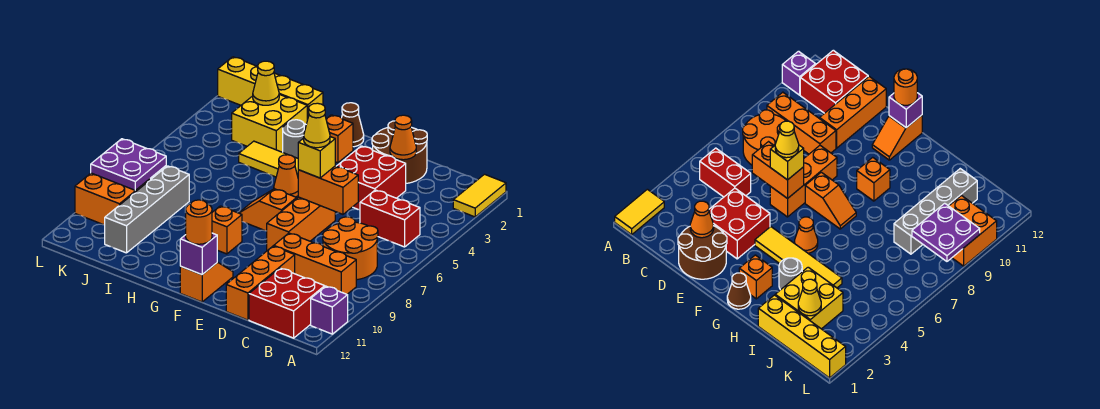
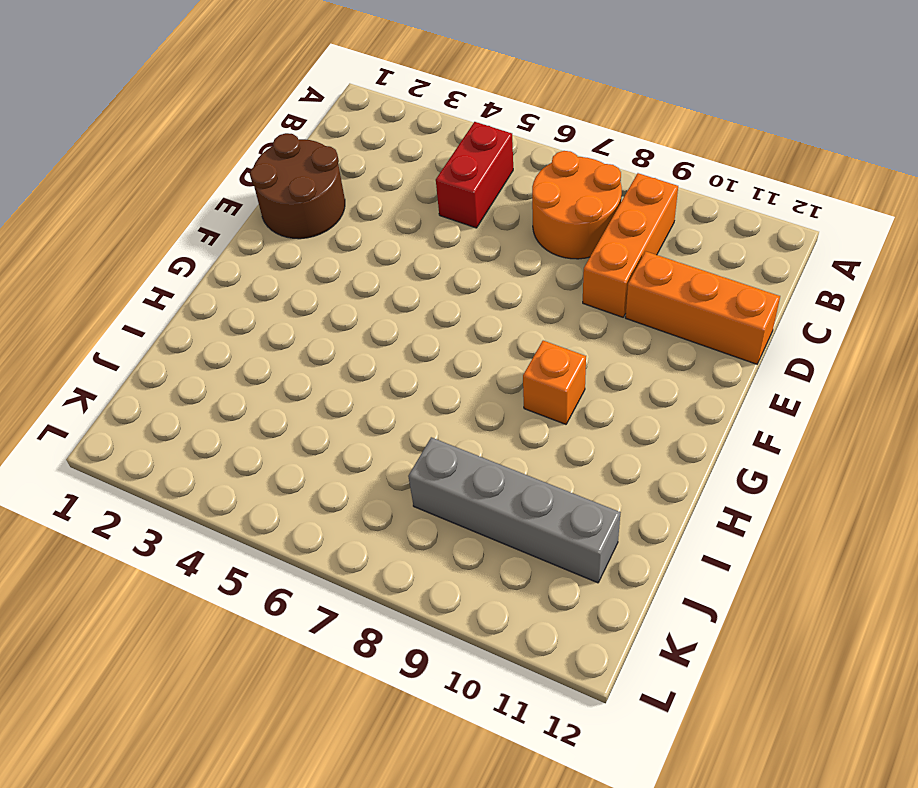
none -> yellow 1x2 tile [453,174,506,217]
none -> purple 1x1 brick [311,286,348,334]
none -> red 2x2 brick [249,268,325,338]
none -> red 2x2 brick [337,146,406,210]

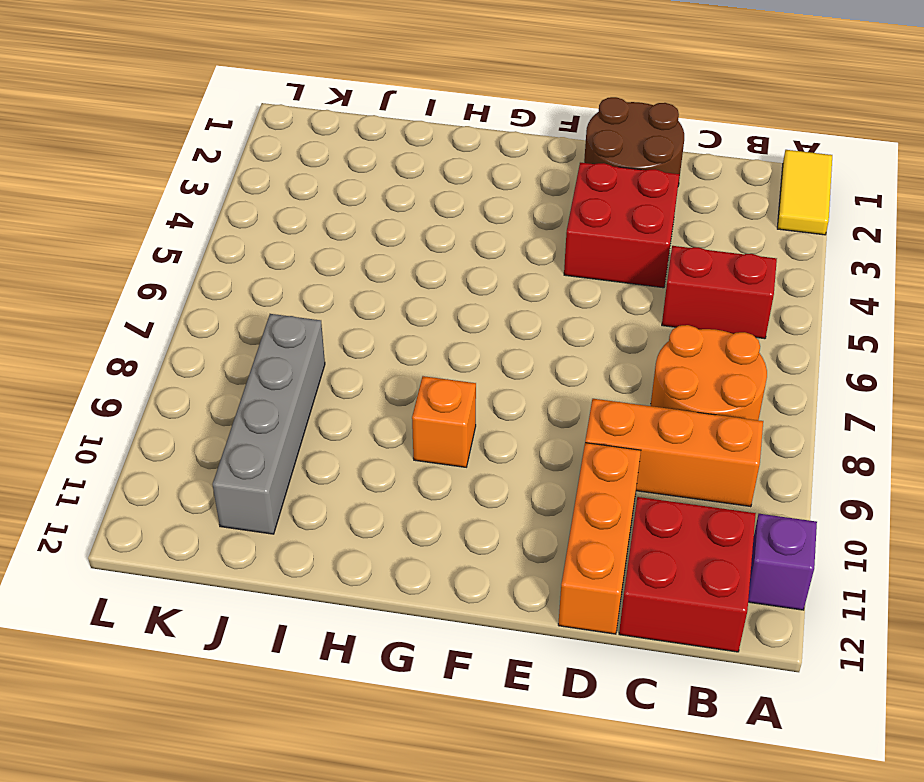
none -> orange 1x3 brick [267,197,335,251]
none -> yellow 1x4 tile [239,141,298,177]
none -> orange 1x2 slope [239,189,297,231]
none -> orange 1x2 slope [180,262,233,302]

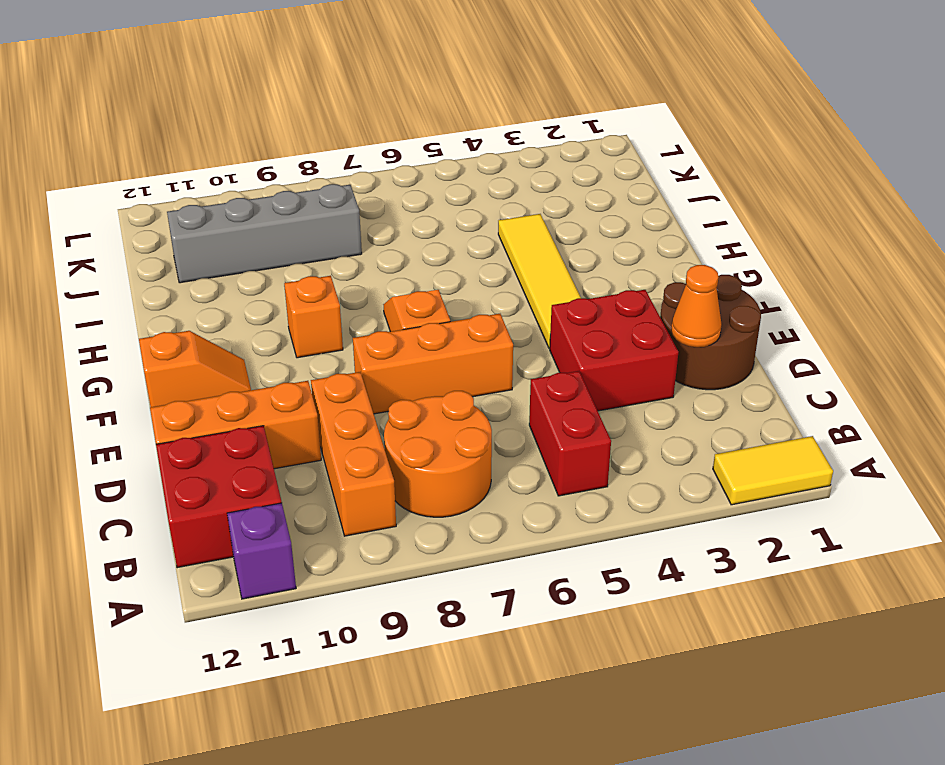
none -> brown 1x1 cone [342,103,364,147]
none -> orange 1x1 brick [326,115,353,163]
none -> orange 1x1 cone [274,155,298,197]
none -> grey 1x1 round brick [283,120,306,158]

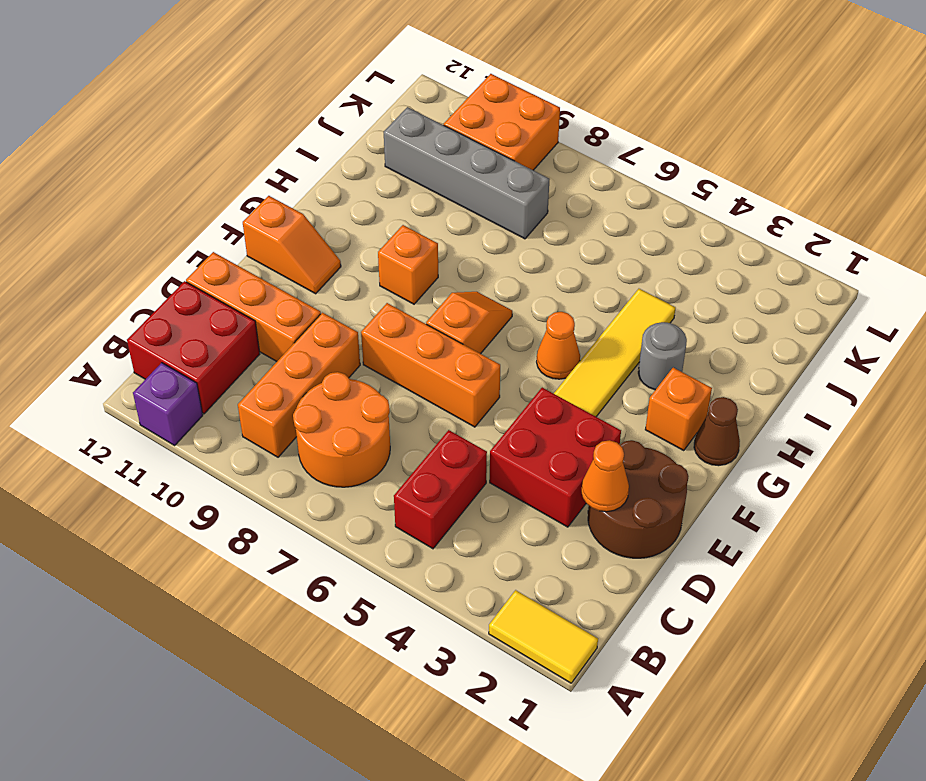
none -> yellow 1x4 brick [218,57,323,120]
none -> yellow 2x2 brick [232,94,307,152]
none -> orange 1x2 brick [298,166,358,214]
none -> purple 1x1 brick [180,233,217,275]

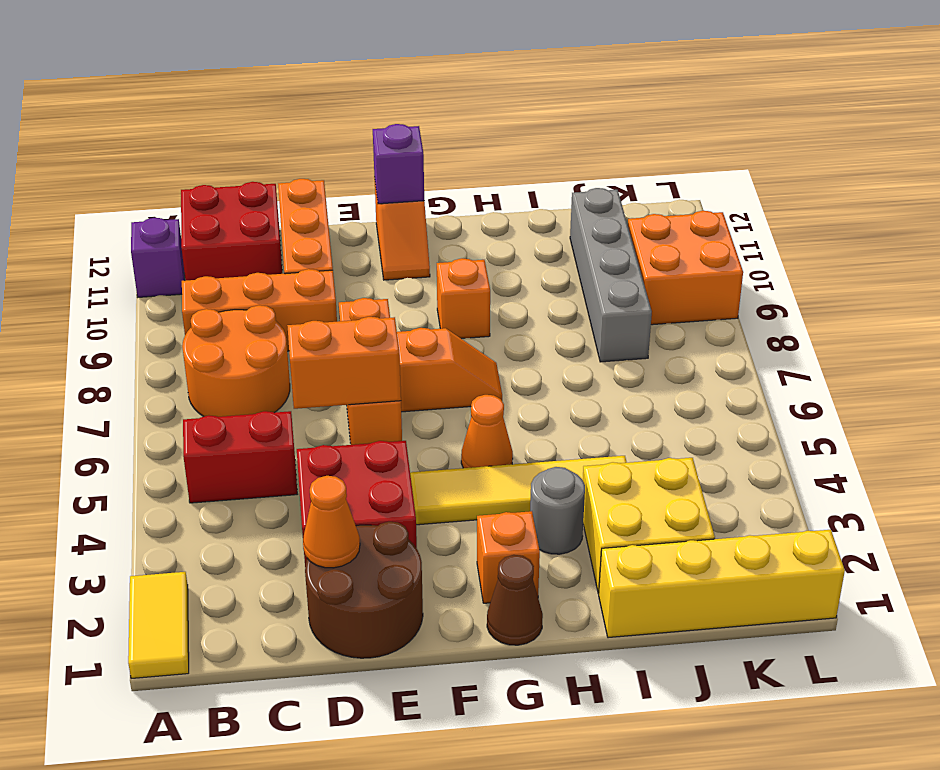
none -> yellow 1x1 cone [253,61,279,105]
none -> purple 2x2 plate [91,139,166,190]
none -> yellow 1x1 brick [298,137,335,178]
none -> orange 1x1 round brick [186,200,212,244]

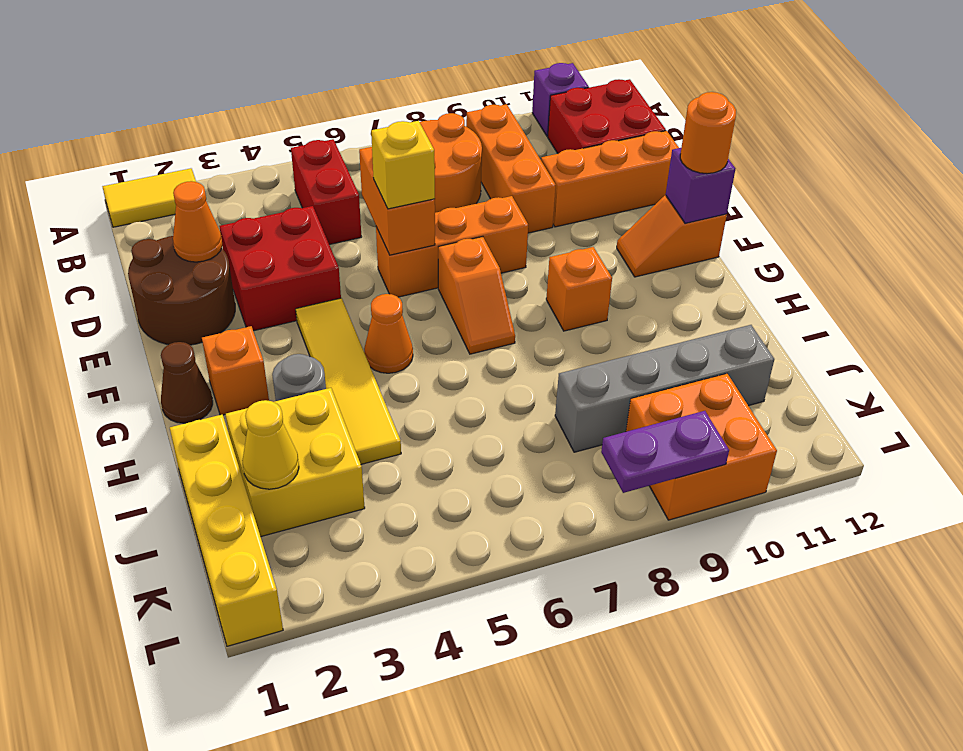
purple 1x2 plate [601,411,729,493] -> purple 2x2 plate [91,139,166,190]
none -> yellow 1x1 cone [304,103,330,148]

